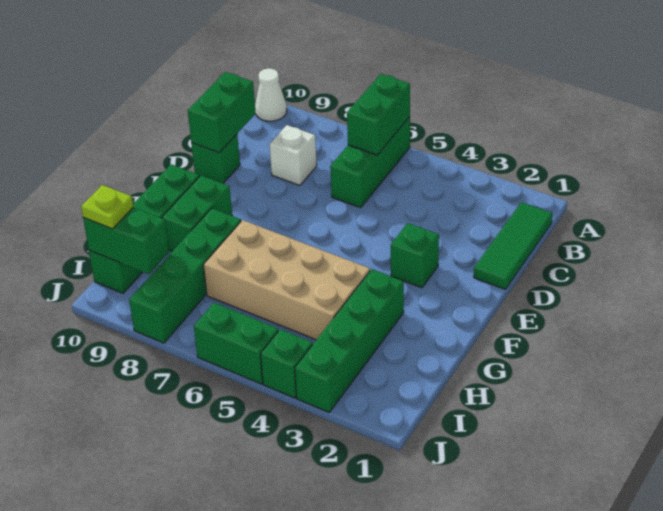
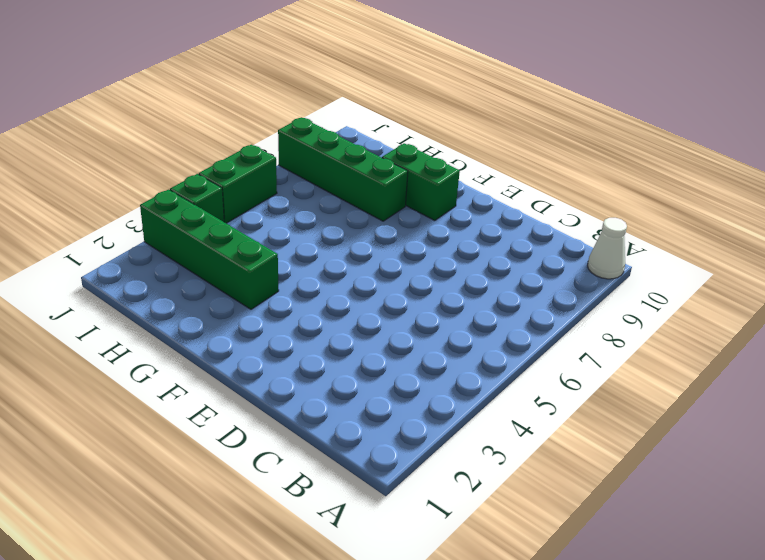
none -> green 1x3 brick [330,117,410,208]
none -> green 1x3 tile [474,202,552,289]
none -> white 1x1 brick [269,125,317,185]

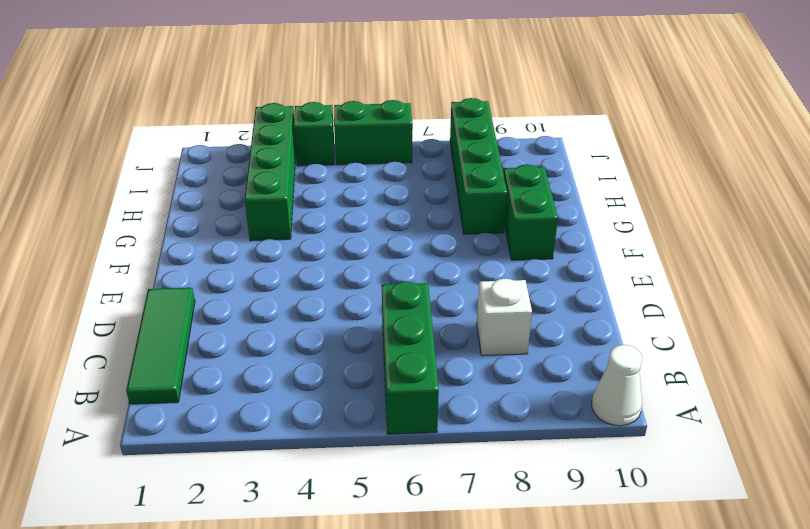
none -> green 1x1 brick [191,134,240,183]
none -> green 1x1 brick [391,223,439,288]
none -> green 1x4 brick [89,164,199,293]

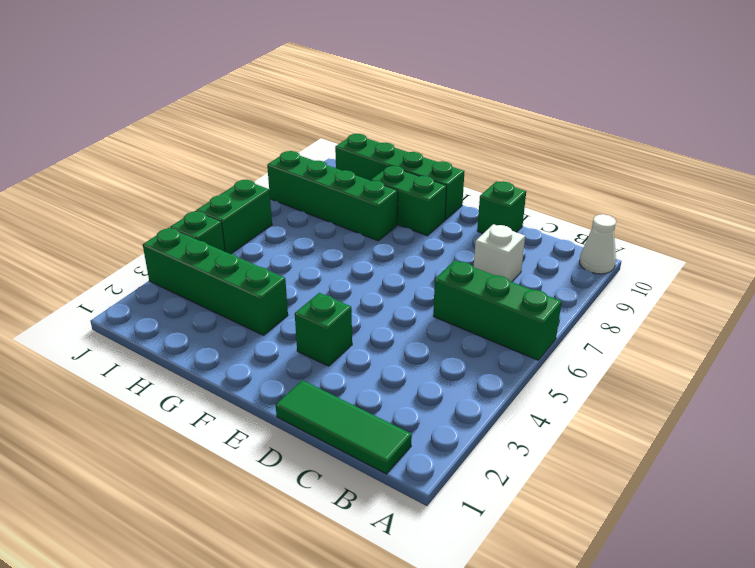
none -> tan 2x4 brick [204,220,370,340]
none -> green 1x2 brick [347,74,410,155]
none -> green 1x2 brick [188,72,256,153]

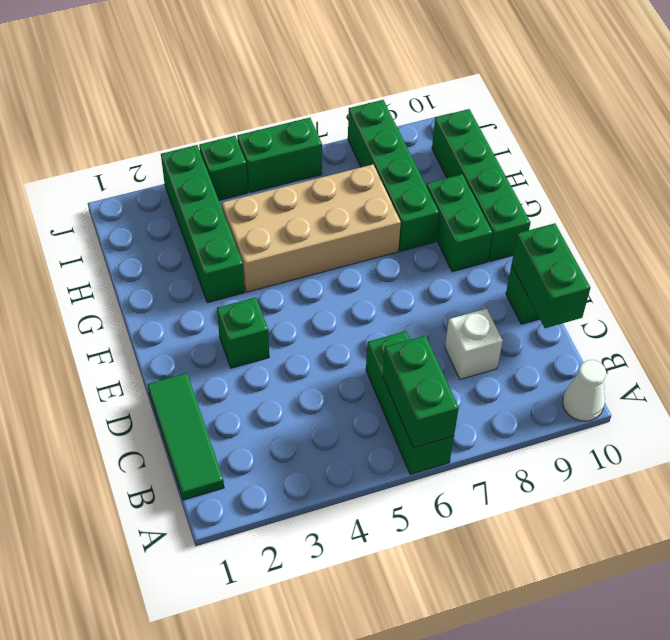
none -> green 1x2 brick [83,207,169,274]
none -> lime 1x1 plate [81,185,133,229]

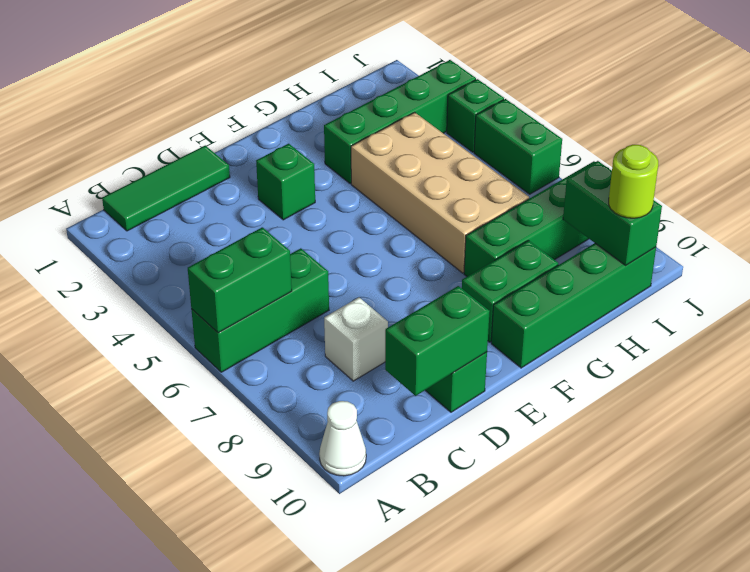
lime 1x1 round brick [609,145,658,218] -> lime 1x1 plate [81,185,133,229]

